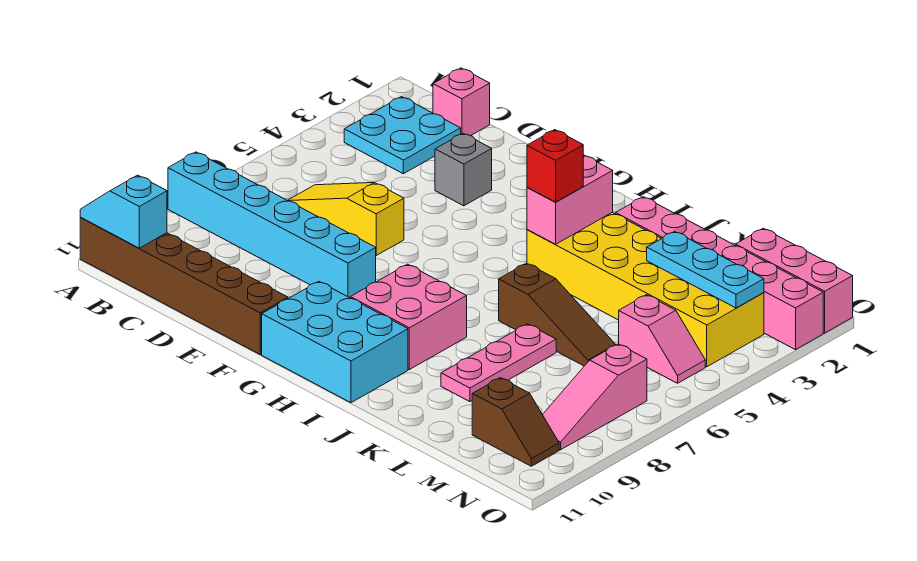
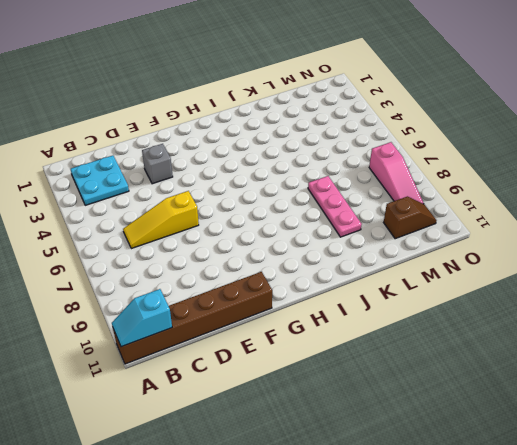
none -> cyan 1x6 brick [168,152,376,298]
none -> pink 1x1 brick [433,68,490,136]
none -> cyan 2x3 brick [262,282,408,403]

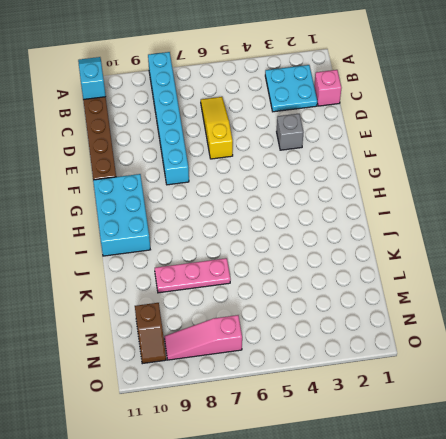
none -> pink 2x2 brick [350,264,467,369]
none -> yellow 2x6 brick [527,212,764,367]
none -> pink 1x6 brick [616,197,823,350]

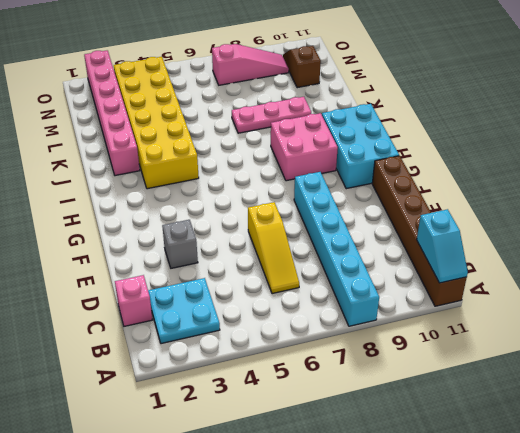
none -> brown 1x3 slope [499,263,615,366]
none -> pink 1x3 brick [736,228,853,333]
none -> pink 1x2 slope [619,295,705,383]

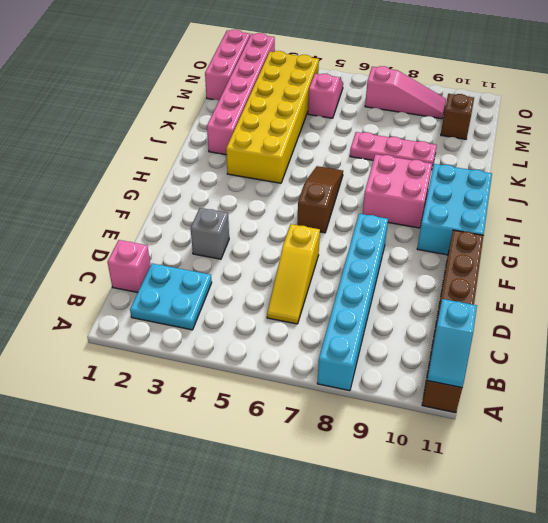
brown 1x3 slope [297,166,343,233] -> brown 1x3 slope moved to [499,263,615,366]
none -> pink 1x2 brick [527,155,613,244]
none -> cyan 1x3 plate [647,231,764,308]
none -> red 1x1 brick [527,130,583,202]

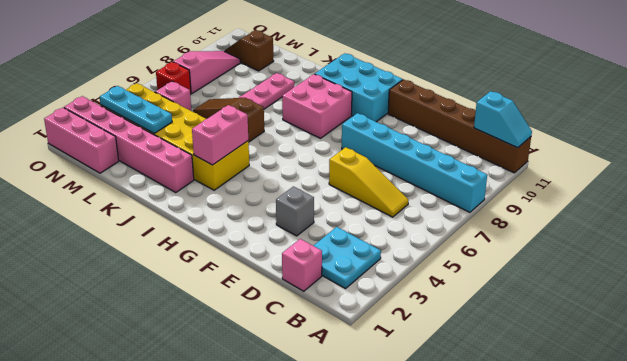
red 1x1 brick [156,62,191,95] -> red 1x1 brick moved to [527,130,583,202]

